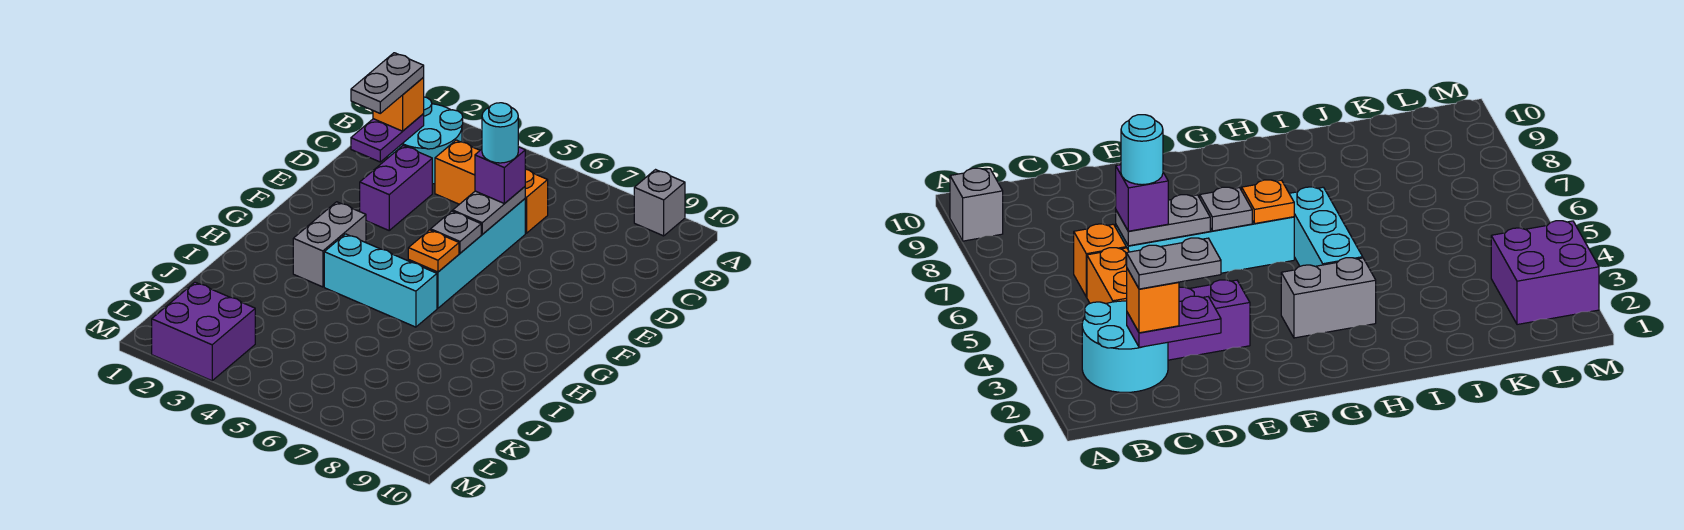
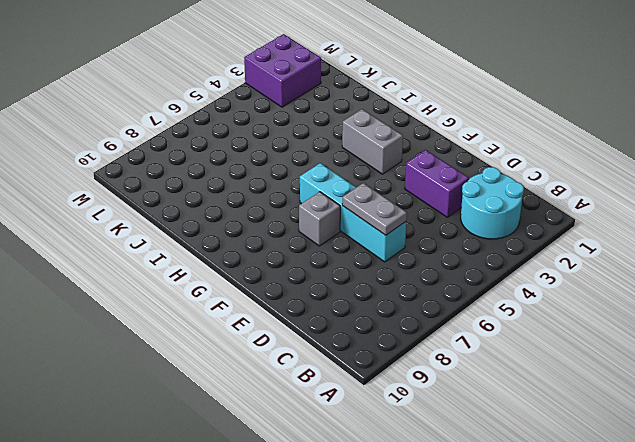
grey 1x1 brick [299,192,340,246] -> grey 1x1 brick moved to [634,170,685,236]
none -> orange 1x2 brick [435,140,480,204]
none -> orange 1x1 brick [525,169,548,233]
none -> cyan 1x3 brick [324,234,437,327]

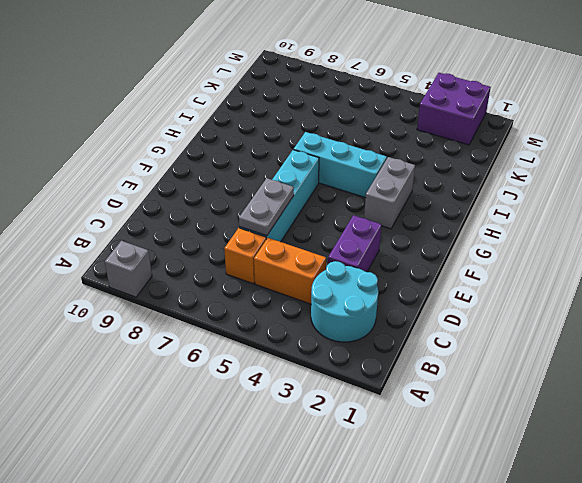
none -> purple 1x2 plate [351,114,424,162]
none -> grey 1x1 plate [431,211,481,253]
none -> orange 1x1 plate [408,230,459,272]

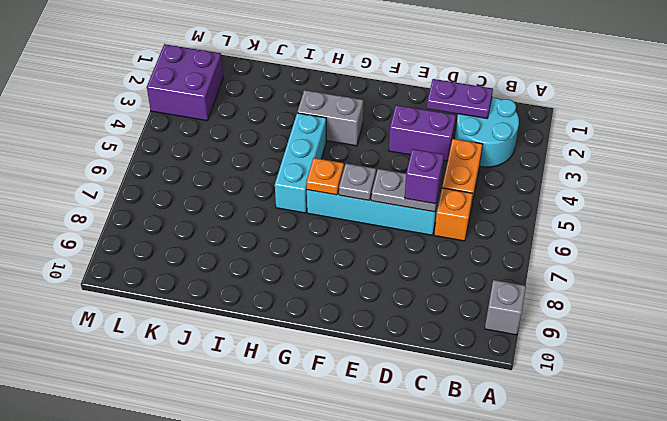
none -> orange 1x1 brick [373,78,424,131]
none -> grey 1x2 plate [351,53,424,113]
none -> cyan 1x1 round brick [482,103,518,163]

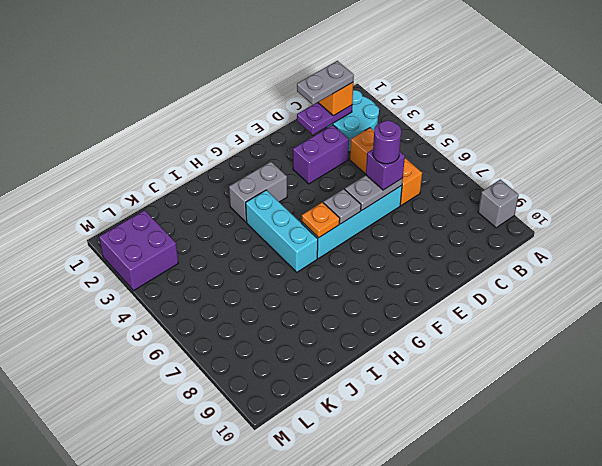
purple 1x1 round brick [373,121,401,164] -> cyan 1x1 round brick [482,103,518,163]

